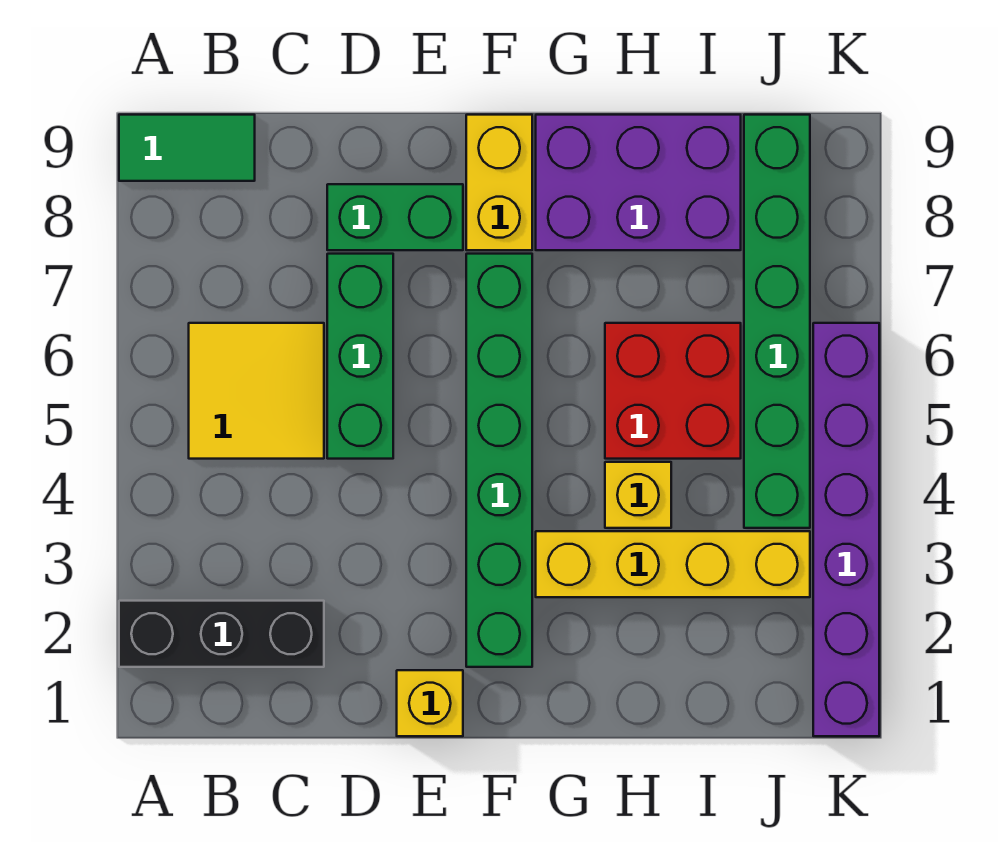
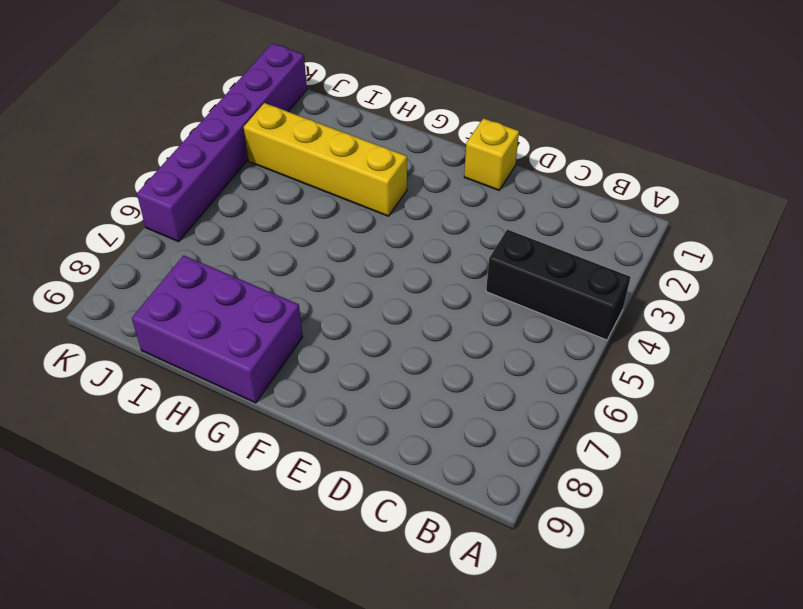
black 1x3 brick [486,229,631,340] -> black 1x3 brick moved to [119,601,324,667]
none -> green 1x2 tile [119,115,255,181]
none -> yellow 2x2 tile [189,323,324,459]
none -> green 1x3 brick [327,254,393,459]

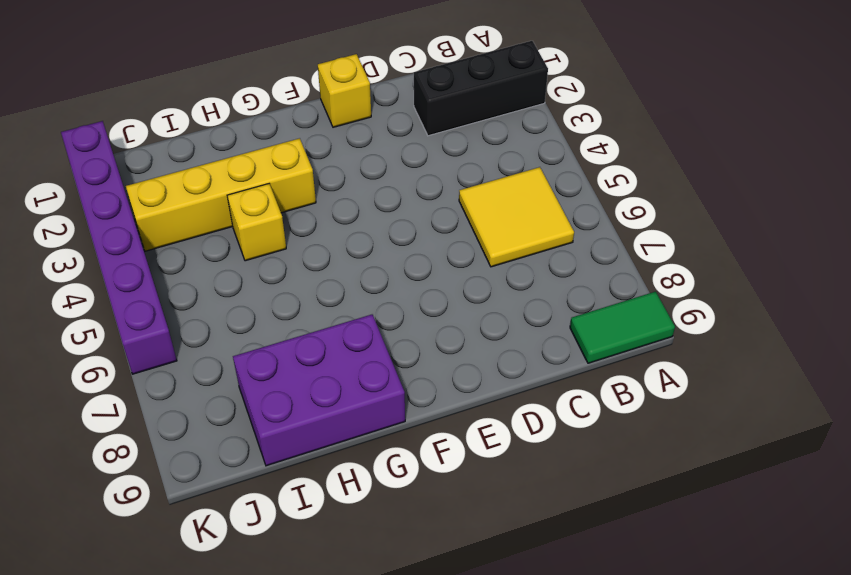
none -> green 1x3 brick [327,254,393,459]
none -> green 1x2 brick [327,184,463,250]
none -> green 1x6 brick [466,254,532,667]

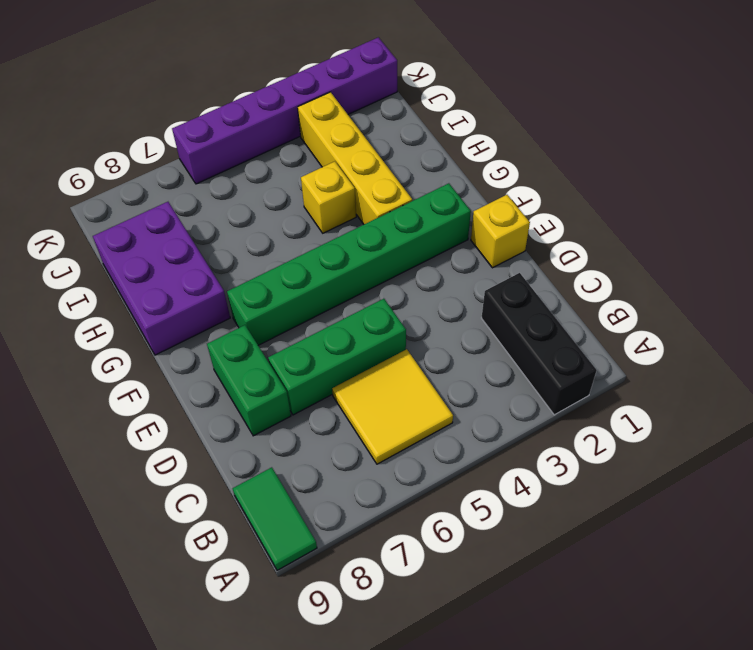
none -> yellow 1x2 brick [466,115,532,250]
none -> red 2x2 brick [605,323,741,459]
none -> green 1x6 brick [744,115,810,528]

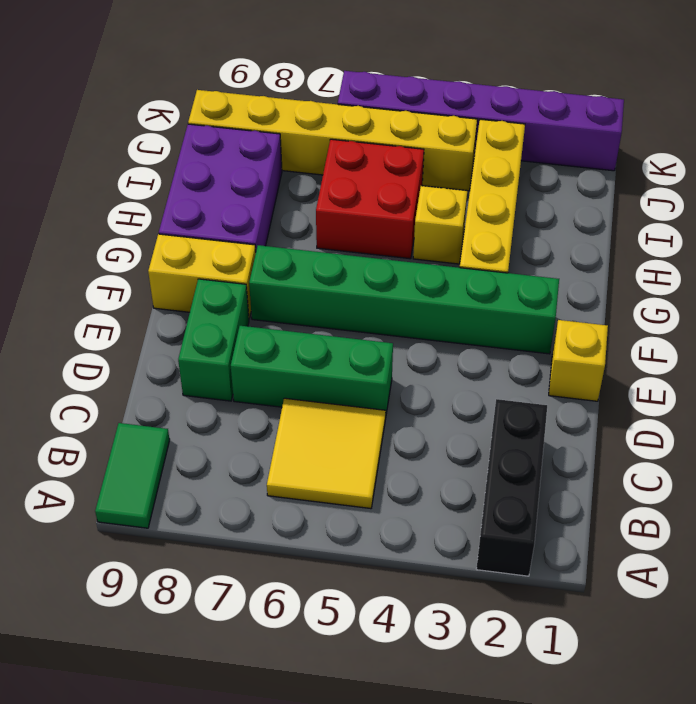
yellow 1x6 brick [188,90,477,191] -> green 1x6 brick [744,115,810,528]

